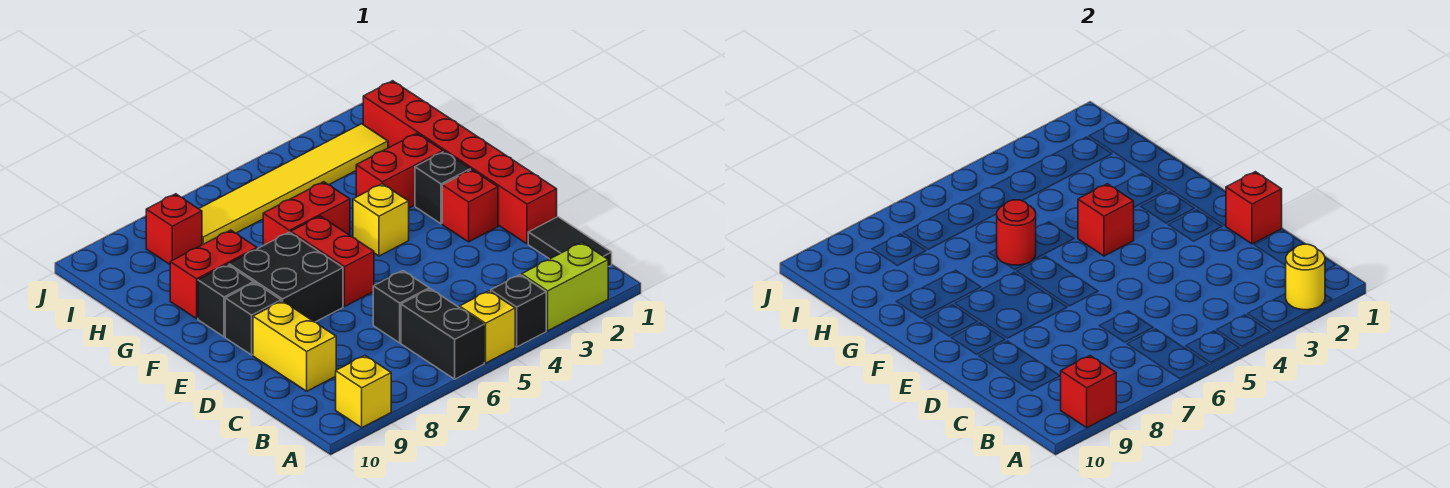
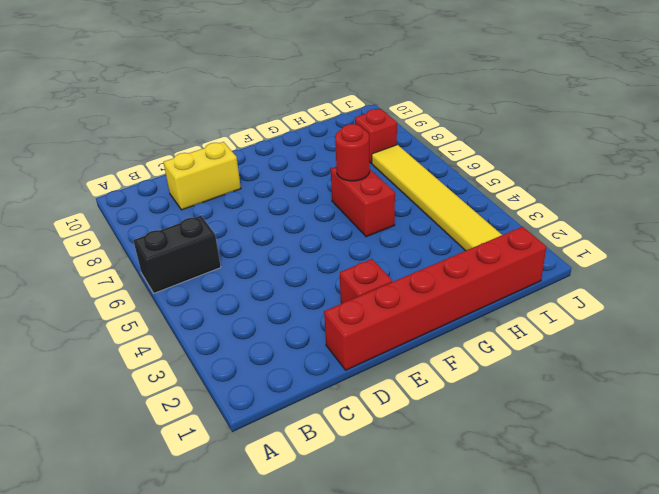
none -> lime 1x2 brick [522,243,608,331]
none -> black 1x1 brick [491,275,546,347]
none -> yellow 1x1 brick [460,291,515,363]

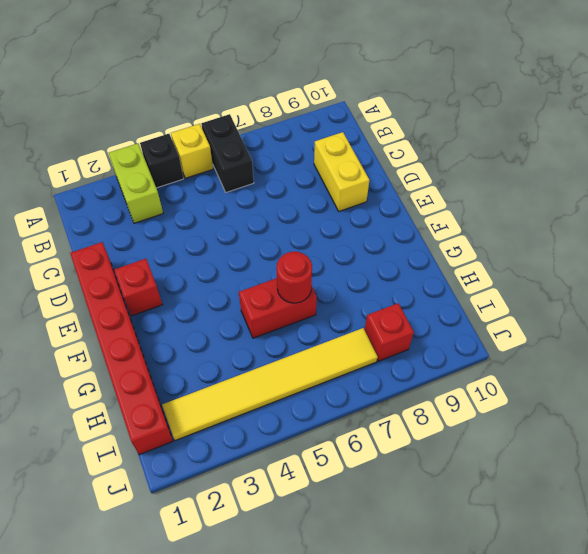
lime 1x2 brick [109,143,163,223] -> lime 1x2 brick turned to [522,243,608,331]
none -> yellow 1x1 brick [336,356,391,428]
none -> black 1x2 tile [528,217,612,267]
none -> black 1x1 brick [373,271,429,343]

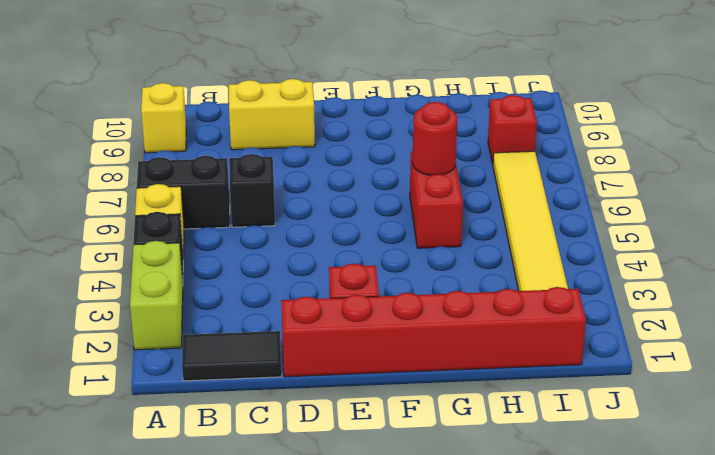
none -> red 1x2 brick [291,216,374,306]
none -> black 2x2 brick [229,232,343,322]
none -> black 1x1 brick [225,283,281,355]

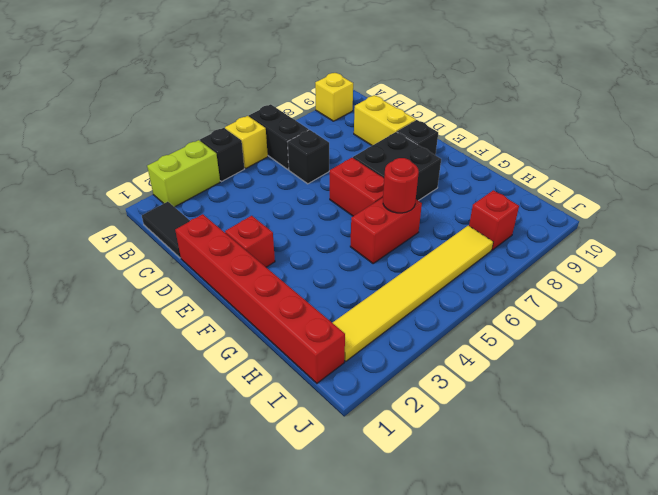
none -> black 1x1 brick [415,151,471,224]
none -> yellow 1x1 brick [353,184,409,256]
none -> black 1x1 brick [198,265,254,337]

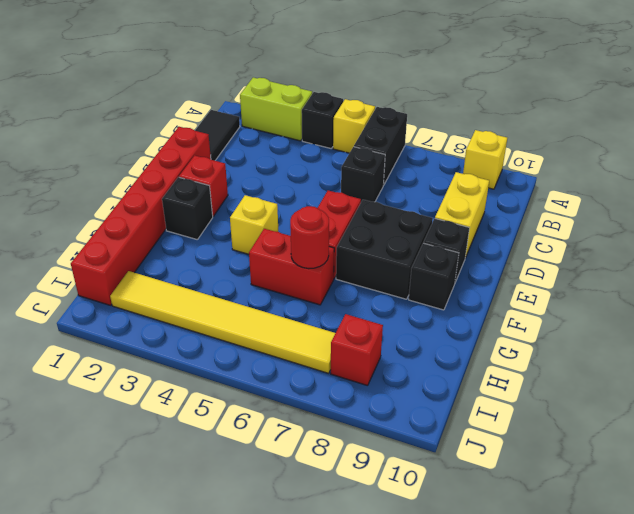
none -> red 1x2 brick [356,133,443,208]
none -> red 1x2 brick [170,230,257,319]
none -> yellow 1x1 round brick [1285,244,1325,310]

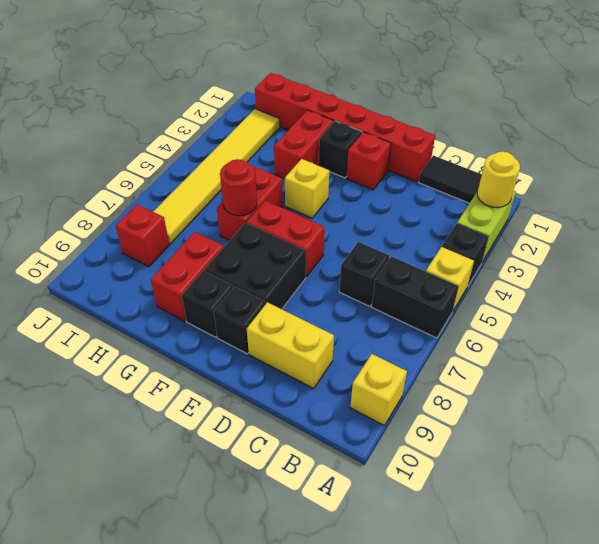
none -> red 1x1 brick [1061,356,1116,428]
none -> red 1x1 brick [1226,172,1282,244]
none -> red 1x1 brick [1078,184,1134,256]

